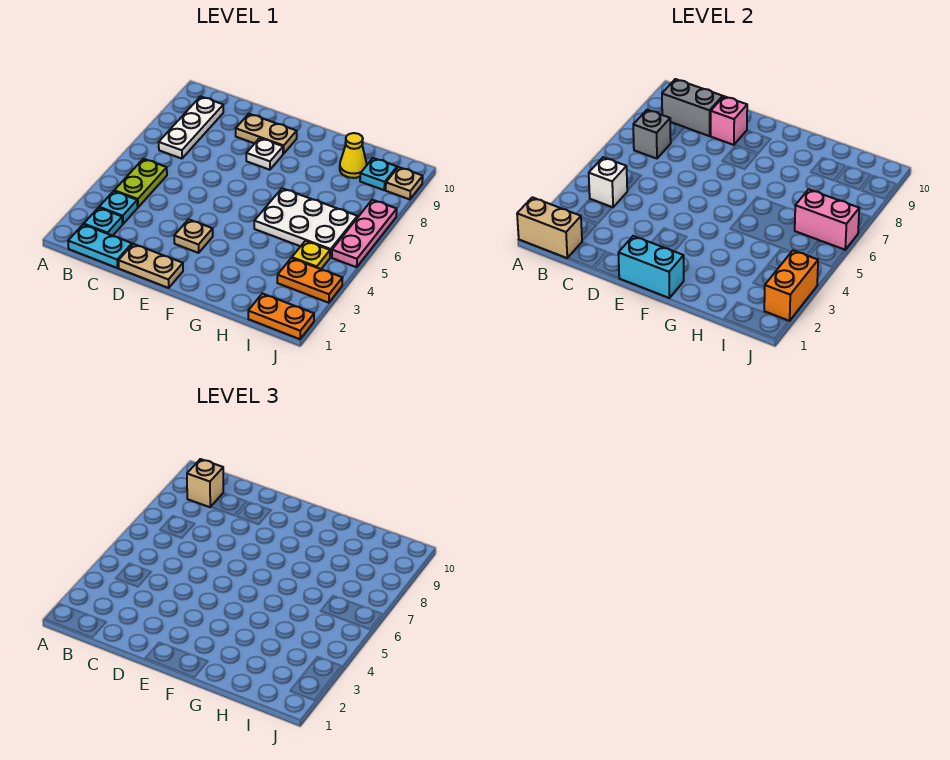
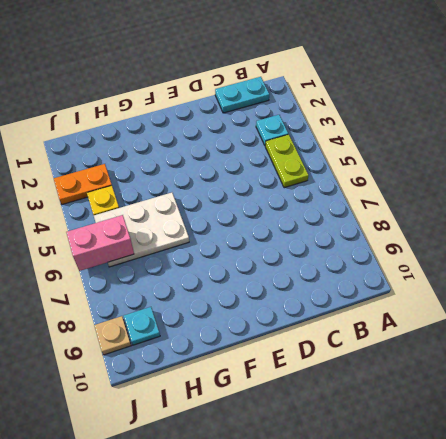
none -> cyan 1x1 plate [84,208,122,236]
none -> white 1x3 plate [159,96,223,159]
none -> tan 1x2 plate [119,244,183,288]

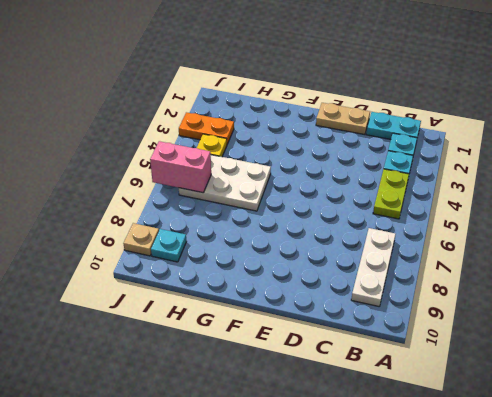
none -> tan 1x2 plate [236,114,297,154]
none -> tan 1x1 plate [174,219,213,253]
none -> white 1x1 plate [246,138,283,170]

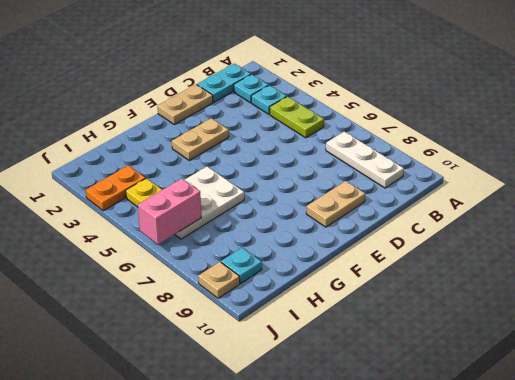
tan 1x2 plate [172,118,229,160] -> tan 1x1 plate [174,219,213,253]
none -> white 1x1 plate [246,138,283,170]
none -> yellow 1x1 cone [340,133,367,178]
none -> orange 1x2 plate [248,294,314,339]

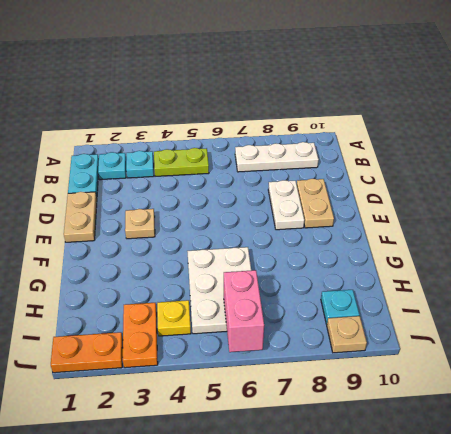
white 1x2 plate [268,180,304,230] -> white 1x1 plate [246,138,283,170]
orange 1x2 plate [51,332,123,373] -> orange 1x2 plate turned to [248,294,314,339]
none -> yellow 1x1 cone [340,133,367,178]
none -> pink 1x3 plate [332,200,397,267]
none -> tan 1x2 brick [517,197,582,258]

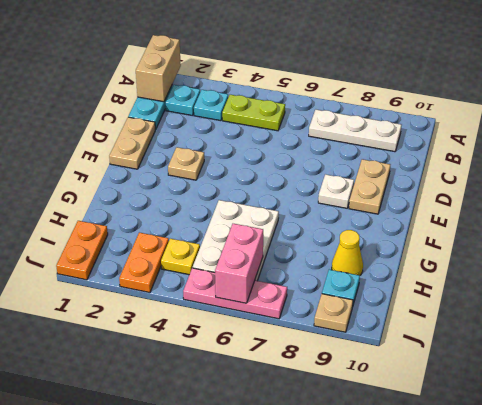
none -> white 1x1 brick [589,157,627,207]
none -> grey 1x1 brick [633,110,671,159]
none -> grey 1x2 brick [662,79,723,136]

